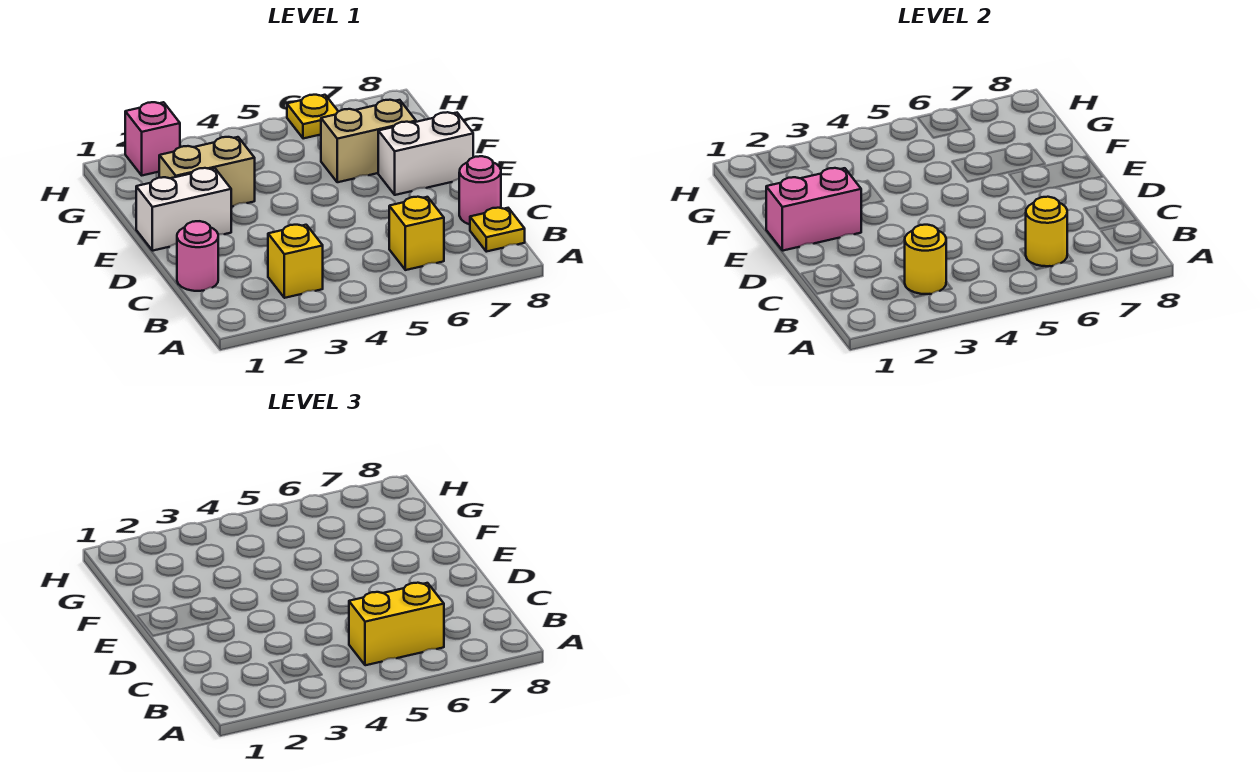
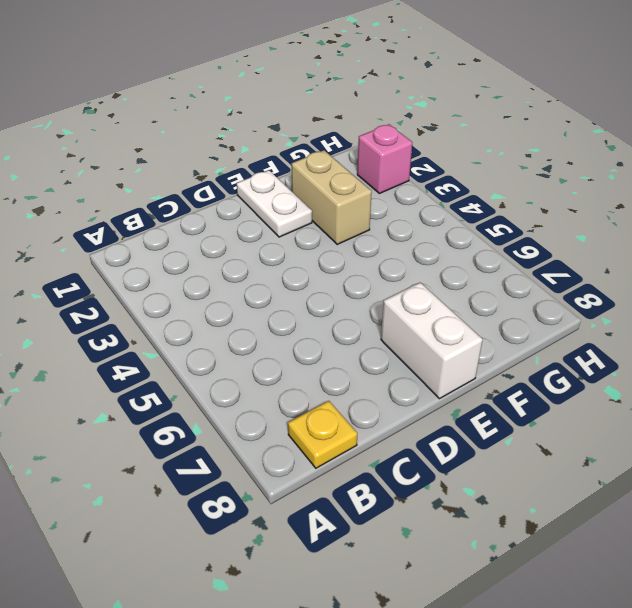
white 1x2 plate [237,170,312,237] -> white 1x2 brick [136,168,231,251]
none -> yellow 1x1 brick [268,225,323,298]
none -> yellow 1x1 brick [389,197,444,270]
none -> pink 1x1 round brick [177,221,218,291]

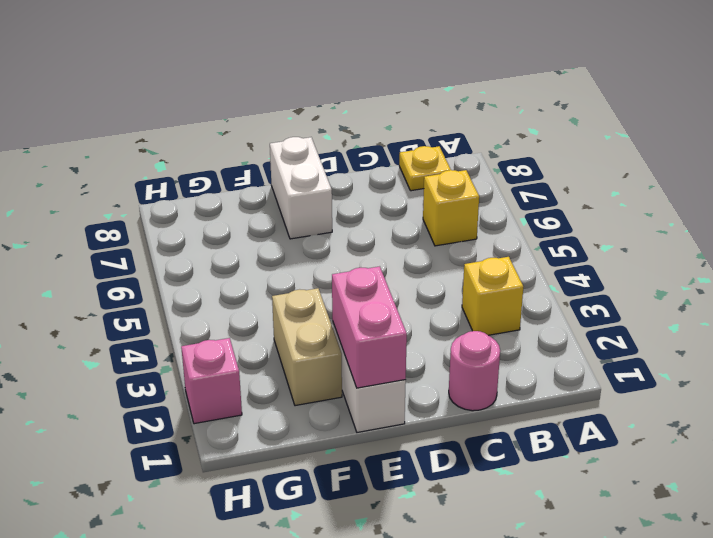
none -> pink 1x1 round brick [459,156,501,225]
none -> tan 1x2 brick [321,100,416,182]
none -> yellow 1x1 plate [287,95,338,139]

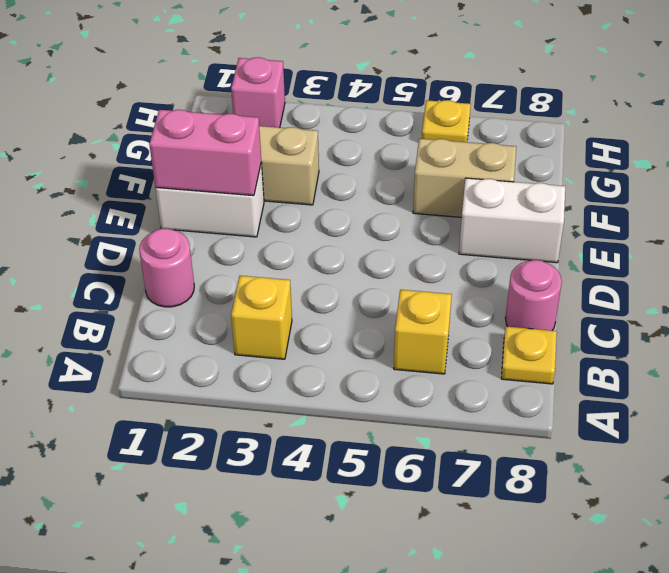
none -> yellow 1x1 round brick [905,225,946,294]
none -> yellow 1x1 round brick [1026,197,1067,266]
none -> yellow 1x2 brick [349,583,444,665]

